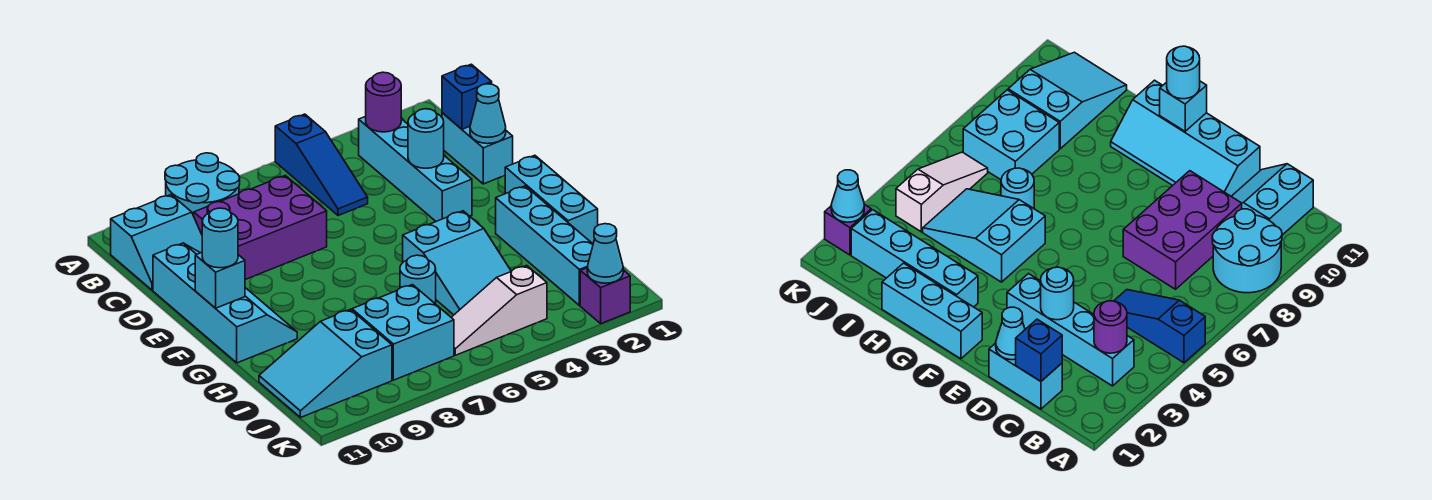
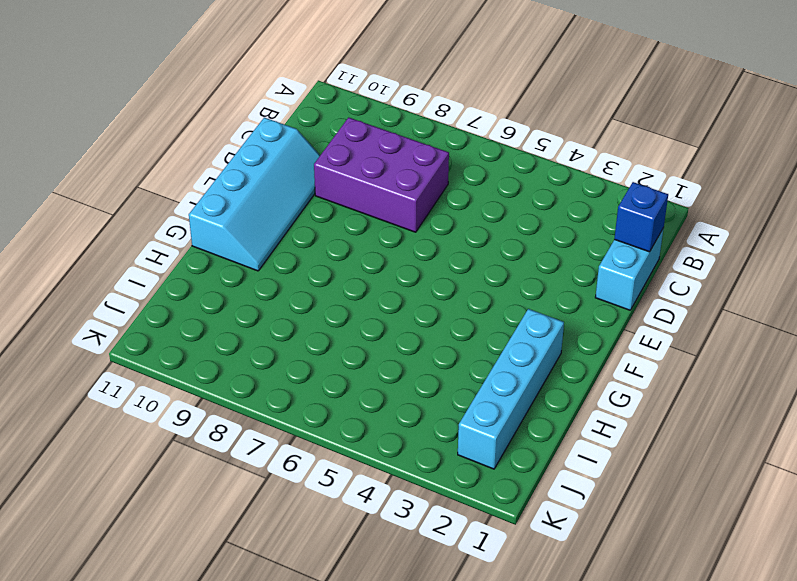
none -> blue 1x3 slope [275,114,368,216]
none -> cyan 2x2 round brick [165,153,240,216]
none -> cyan 1x4 brick [359,116,472,221]

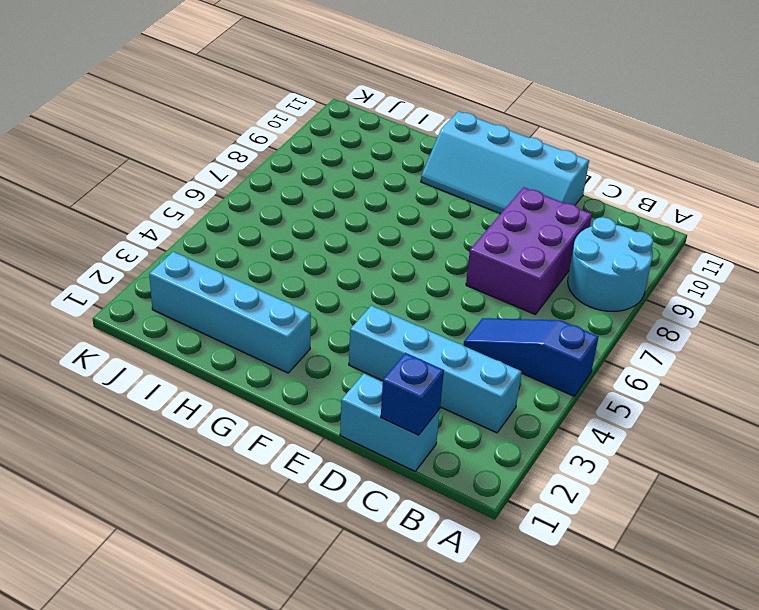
none -> cyan 2x2 slope [111,195,202,290]
none -> cyan 1x3 brick [505,155,598,244]
none -> cyan 2x3 slope [403,211,511,315]

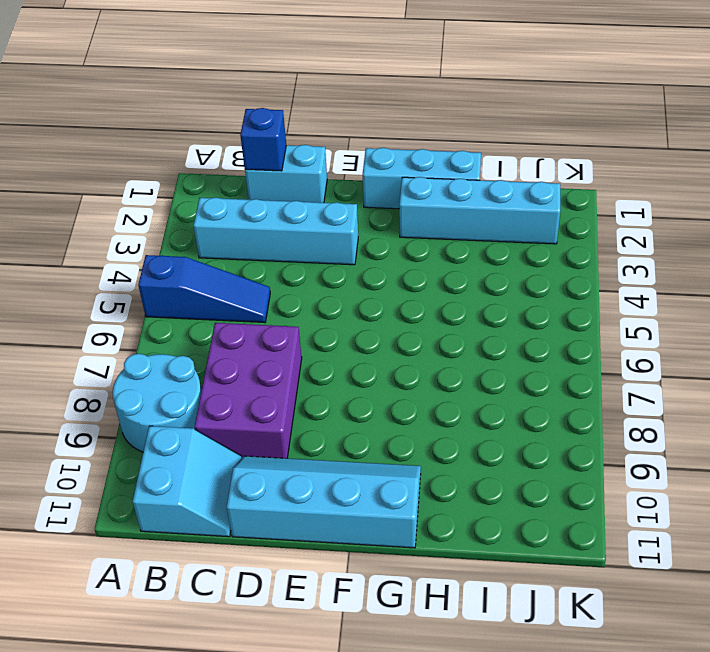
none -> cyan 2x3 slope [403,211,511,315]
none -> cyan 1x1 round brick [400,255,436,304]
none -> cyan 2x2 brick [352,285,454,380]

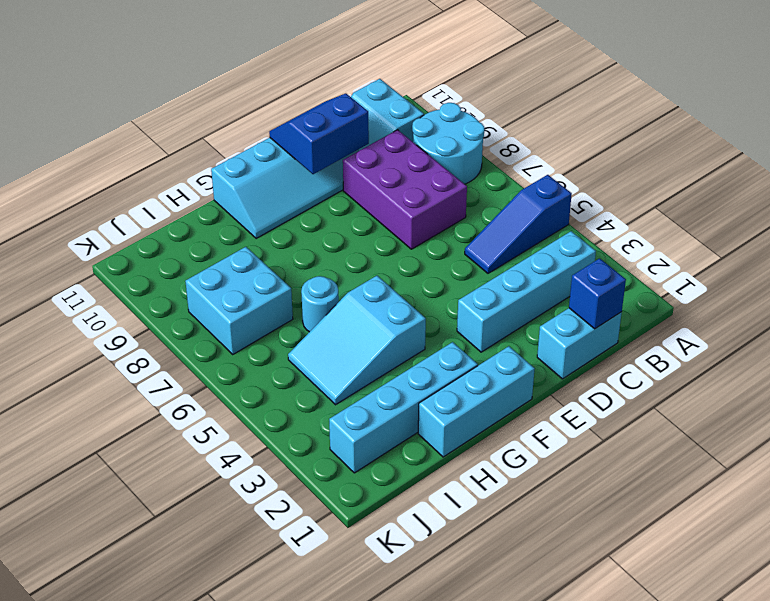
blue 2x2 slope [269,93,369,174] -> none
none -> cyan 2x3 slope [259,309,392,418]
none -> white 1x3 slope [451,265,547,355]
none -> purple 1x1 brick [580,268,630,324]

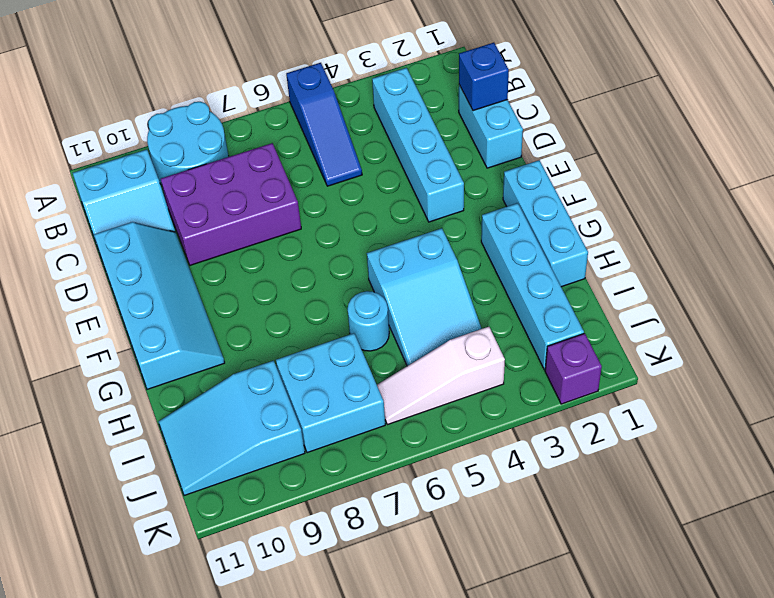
none -> purple 1x1 round brick [366,72,401,132]
none -> cyan 1x1 cone [470,84,506,144]
none -> cyan 1x1 round brick [408,109,444,168]

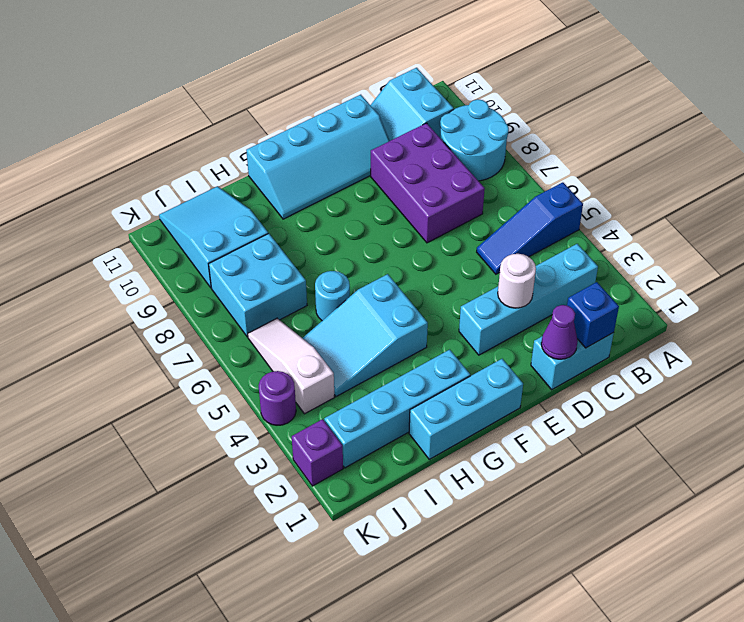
purple 1x1 cone [541,305,578,359] -> cyan 1x1 cone [470,84,506,144]
white 1x1 round brick [498,254,536,308] -> cyan 1x1 round brick [408,109,444,168]
purple 1x1 round brick [259,371,296,425] -> purple 1x1 round brick moved to [366,72,401,132]
none -> cyan 1x1 brick [195,253,245,308]
none -> cyan 1x1 cone [587,224,623,283]
none -> cyan 1x1 round brick [202,208,238,268]

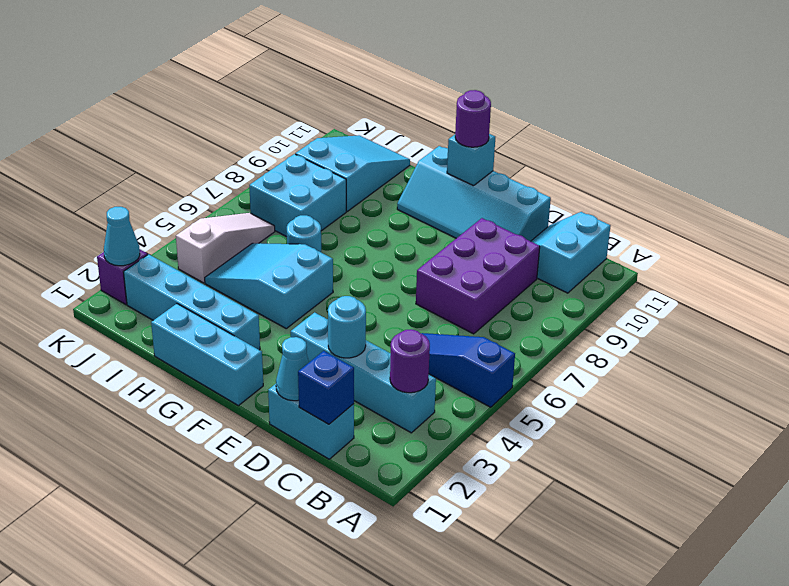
purple 1x1 round brick [455,90,491,147] -> cyan 1x1 round brick [202,208,238,268]
none -> cyan 2x2 round brick [165,153,240,216]

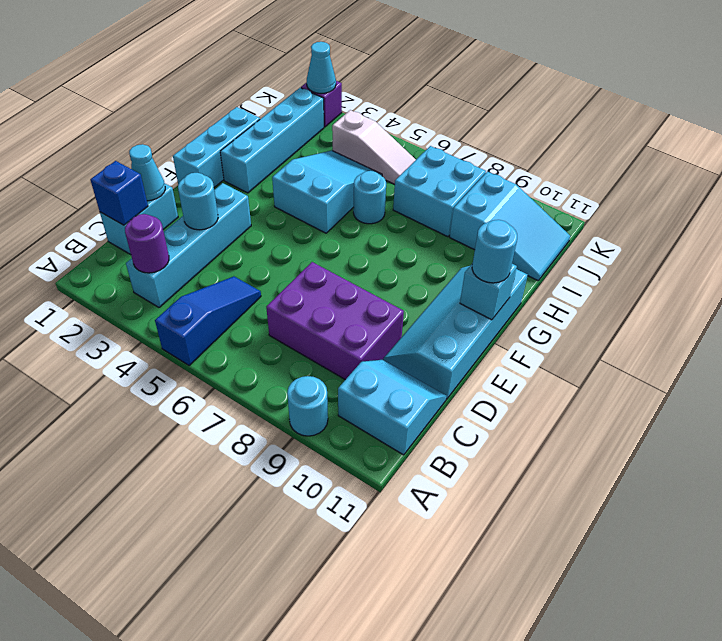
cyan 1x1 round brick [287,376,328,436] -> cyan 2x2 round brick [165,153,240,216]

